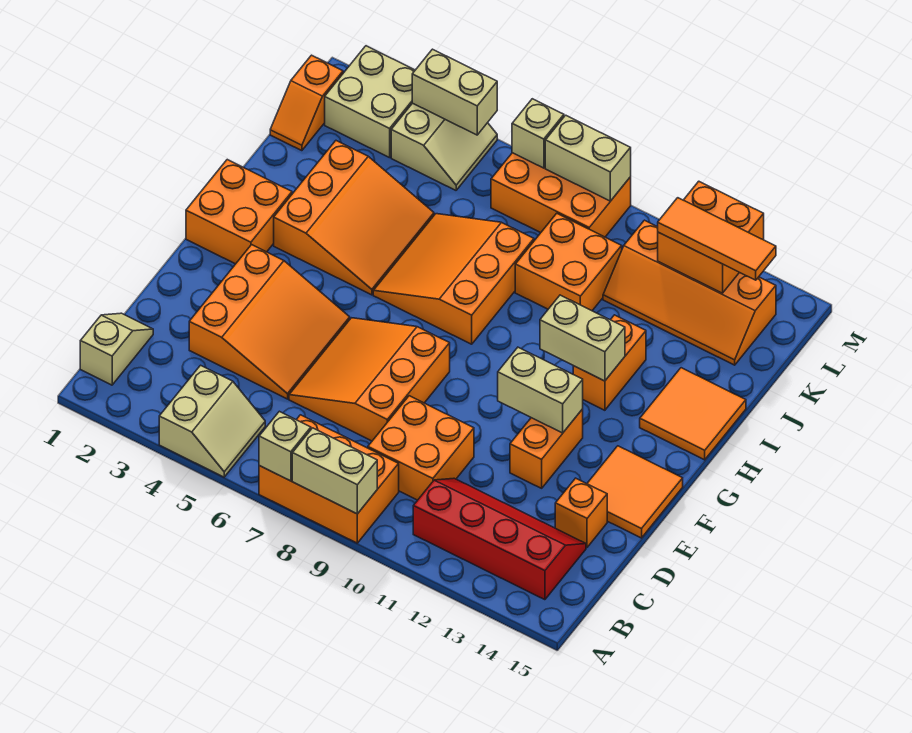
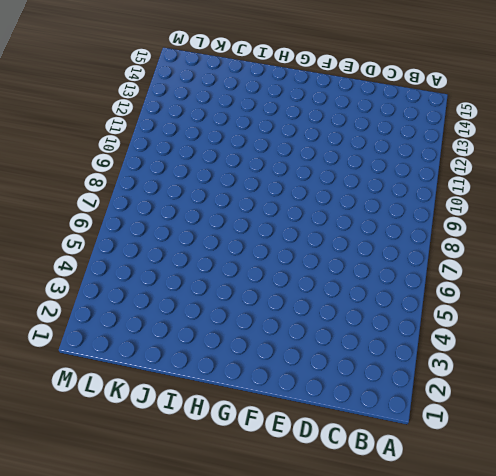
none -> tan 2x2 slope [159,365,265,477]
none -> orange 2x3 brick [259,415,399,543]
none -> tan 1x2 slope [80,313,153,385]
none -> red 2x4 slope [413,478,586,600]

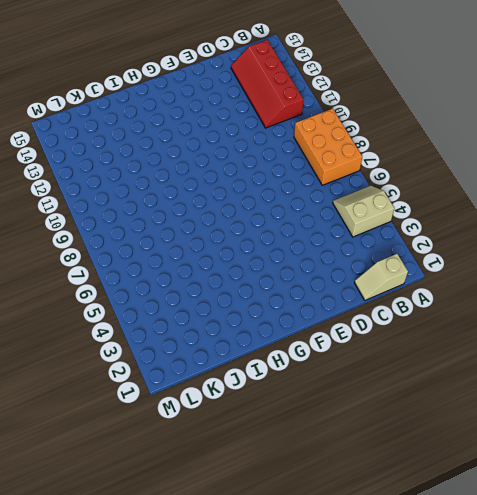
none -> orange 2x2 brick [368,396,474,500]
none -> orange 3x3 slope [189,245,350,399]
none -> orange 3x3 slope [289,318,450,441]
none -> orange 1x1 brick [555,478,607,547]

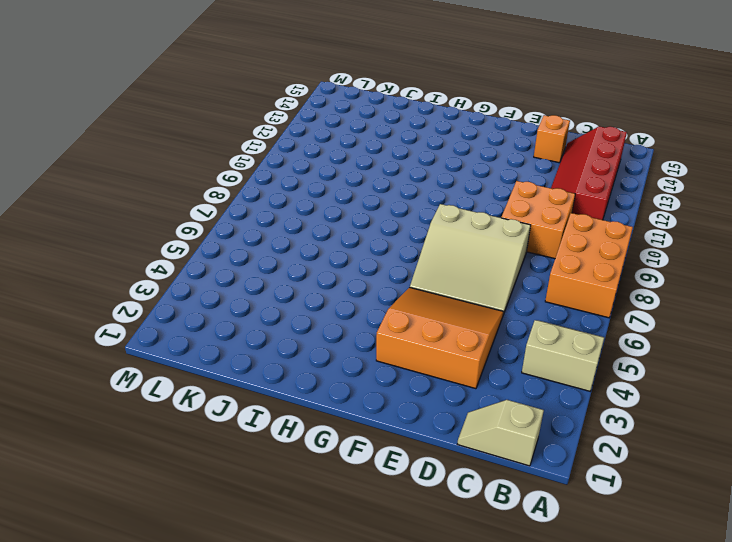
tan 3x3 slope [410,204,531,315] -> orange 3x3 slope [289,318,450,441]
none -> orange 1x2 brick [510,409,583,488]
none -> orange 2x2 tile [587,446,683,538]
none -> orange 2x2 brick [186,160,292,264]
none -> orange 3x3 slope [274,141,434,295]

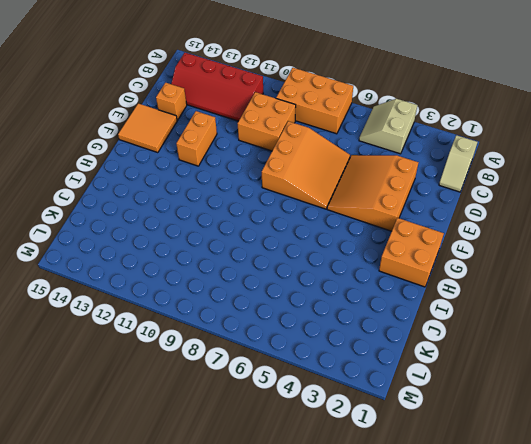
none -> orange 3x3 slope [274,141,434,295]
none -> orange 3x3 slope [373,214,534,344]
none -> orange 1x2 brick [573,315,646,410]
none -> orange 2x2 tile [640,368,746,460]

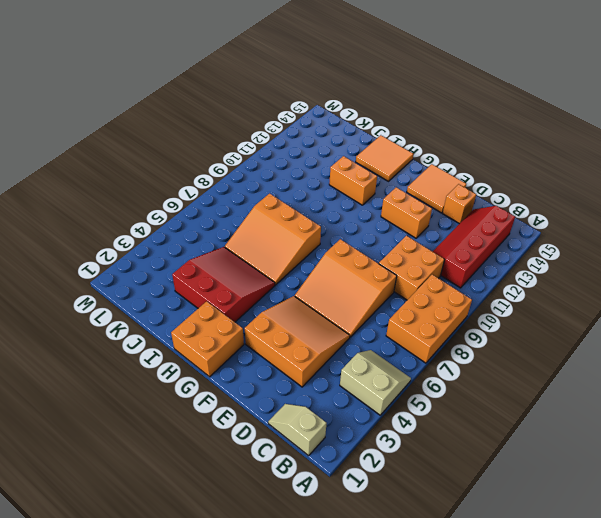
red 3x3 slope [172,247,275,322] -> orange 3x3 slope [274,141,434,295]
none -> orange 2x2 brick [515,213,622,311]
none -> orange 1x2 slope [270,55,343,151]
none -> orange 2x4 slope [603,220,776,365]
none -> tan 2x2 brick [325,46,415,158]

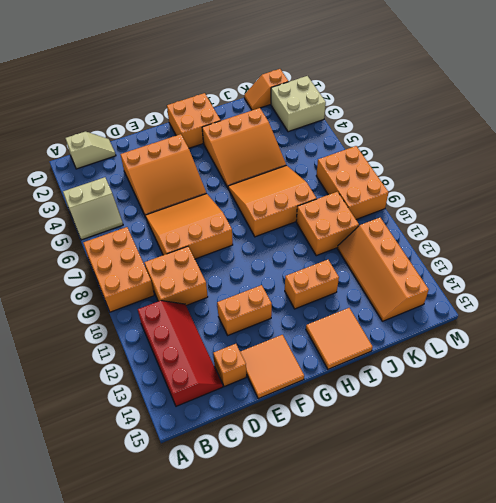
none -> tan 2x2 slope [391,103,497,190]
none -> tan 1x1 brick [259,411,311,481]
none -> tan 1x2 brick [292,428,377,514]
none -> tan 1x2 brick [498,347,583,433]

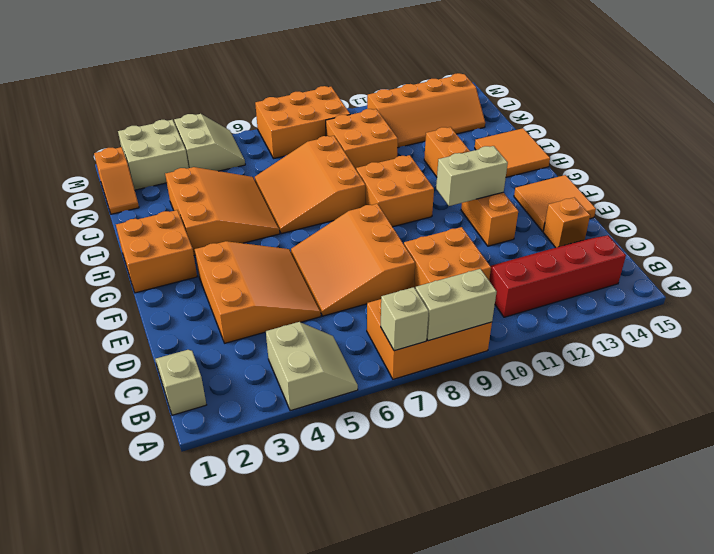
orange 2x2 brick [356,155,434,227] -> orange 2x2 brick moved to [658,181,764,293]
none -> tan 1x2 brick [540,295,625,381]
none -> tan 1x2 brick [412,49,497,135]
none -> tan 1x1 brick [512,99,564,168]
none -> tan 1x2 brick [545,115,631,201]

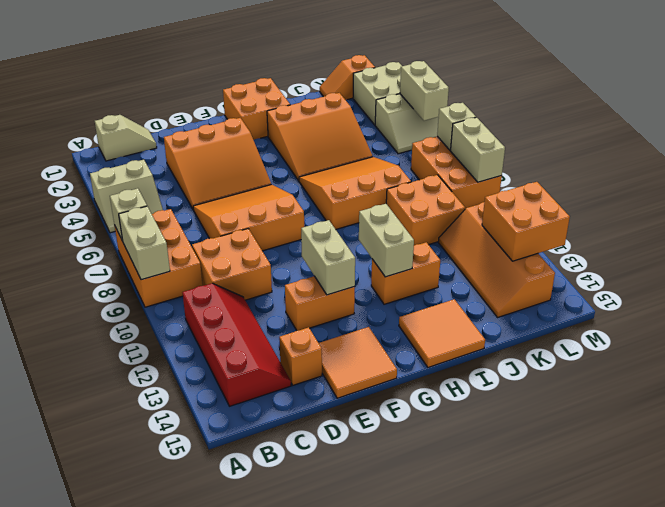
none -> orange 1x3 tile [658,198,776,280]

